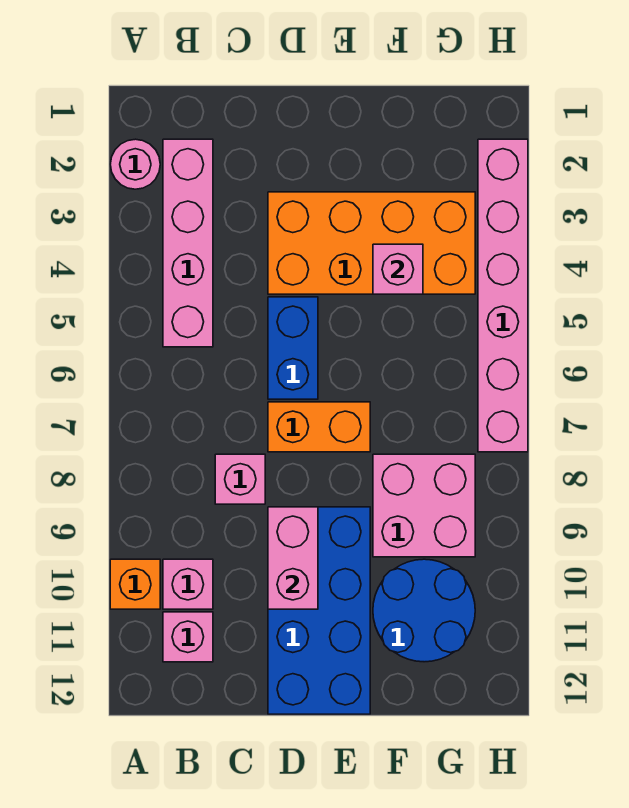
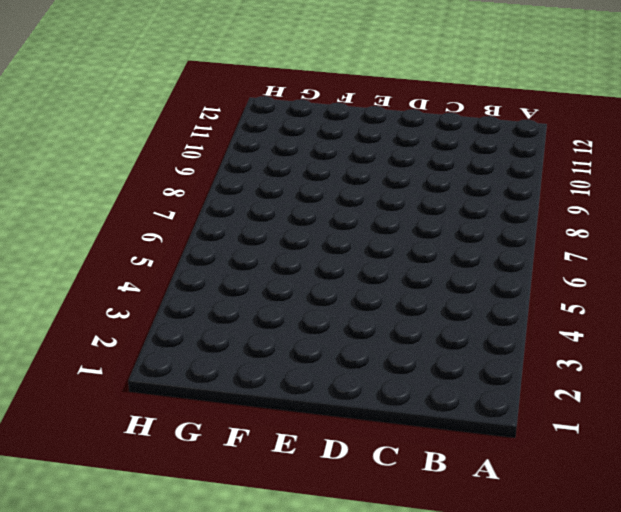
none -> pink 1x1 round brick [110,139,160,189]
none -> orange 1x1 brick [110,559,160,609]
none -> pink 1x4 brick [163,139,213,347]

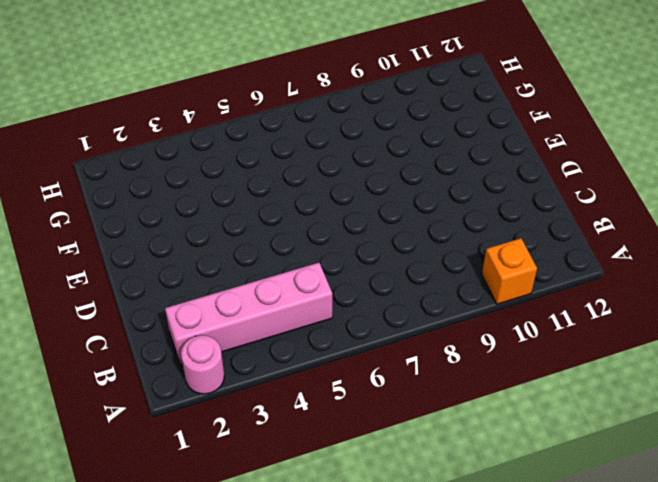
none -> pink 1x1 brick [163,559,213,609]
none -> pink 1x1 brick [163,612,213,662]
none -> pink 1x1 brick [215,454,265,504]

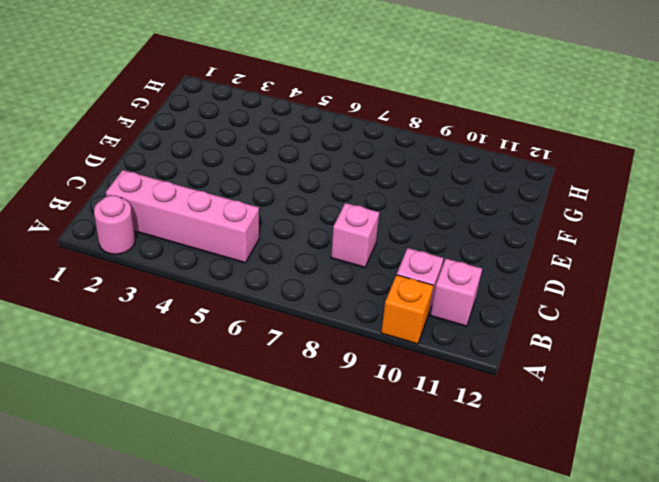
none -> orange 2x4 brick [268,192,475,294]
none -> blue 1x2 brick [268,297,318,399]
none -> orange 1x2 brick [268,402,370,452]

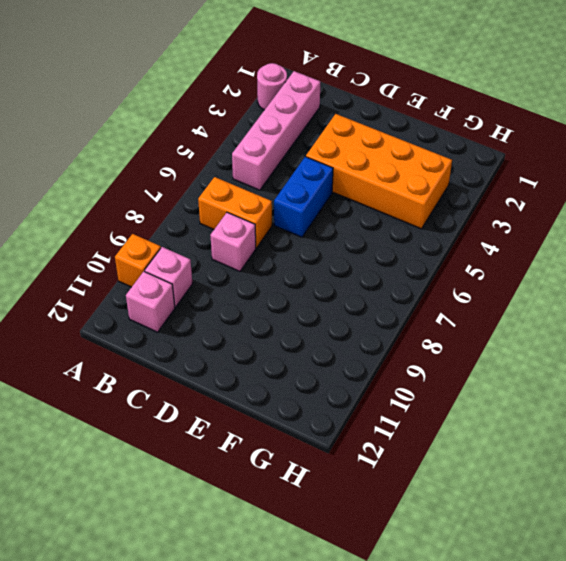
orange 1x2 brick [198,177,272,248] -> orange 1x2 brick moved to [268,402,370,452]
none -> blue 2x4 brick [268,507,370,714]
none -> pink 2x2 brick [373,454,475,557]
none -> blue 2x2 round brick [373,559,475,662]

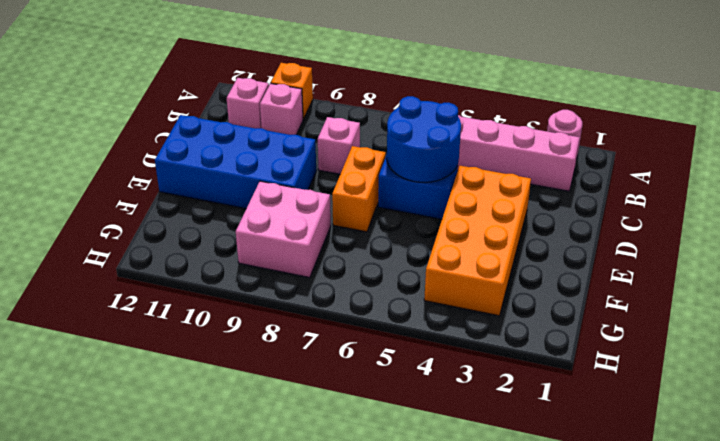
blue 2x2 round brick [387,96,461,182] -> blue 2x2 round brick moved to [373,559,475,662]
none -> pink 1x6 brick [478,139,528,452]
none -> pink 1x2 brick [268,507,318,609]
none -> pink 1x1 brick [373,244,423,294]

